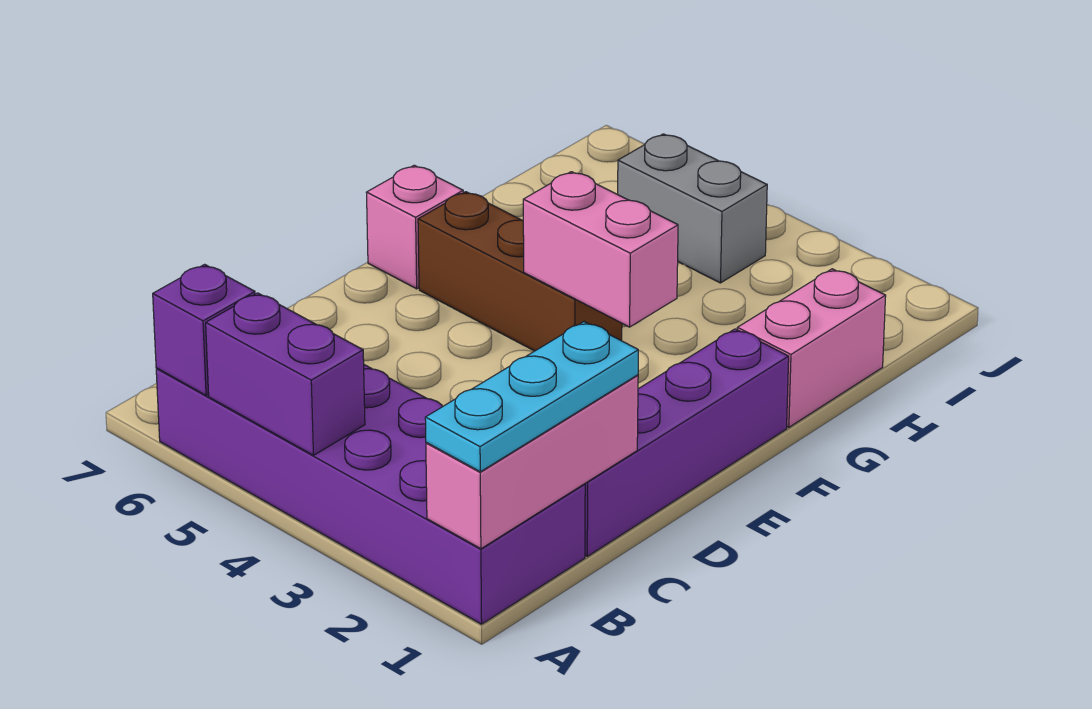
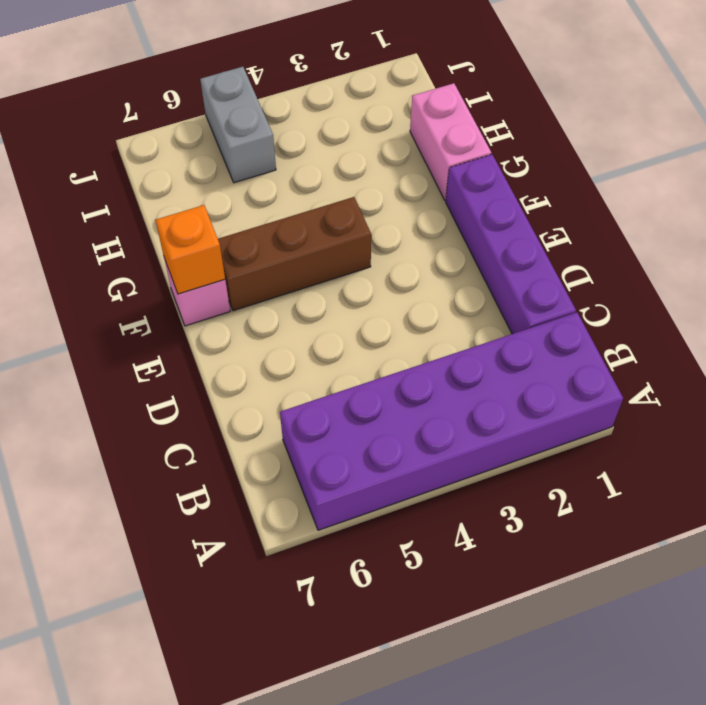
orange 1x1 brick [156,205,225,294] -> none
grey 1x2 brick [200,67,276,183] -> grey 1x2 brick turned to [618,134,767,283]
none -> pink 1x3 brick [426,375,638,549]
none -> purple 1x2 brick [206,293,365,455]

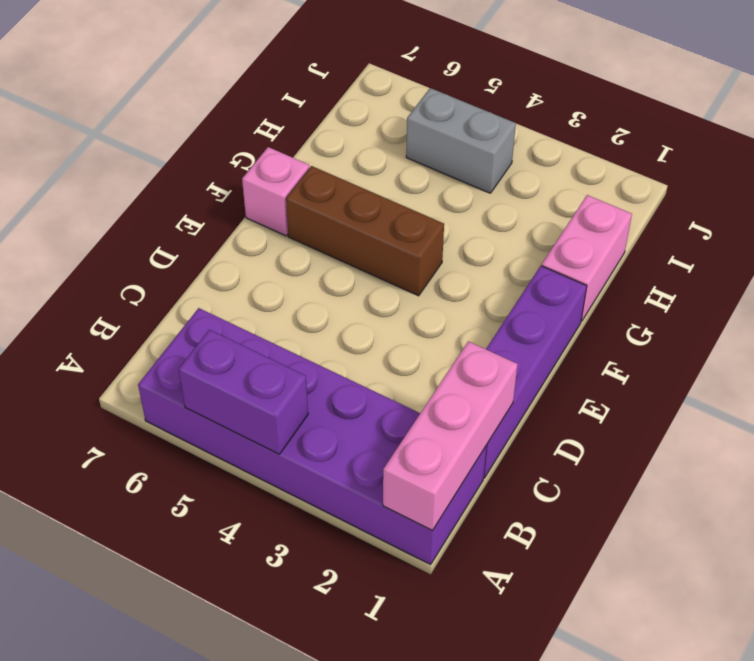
none -> purple 1x1 brick [153,264,255,395]
none -> pink 1x2 brick [523,172,678,327]

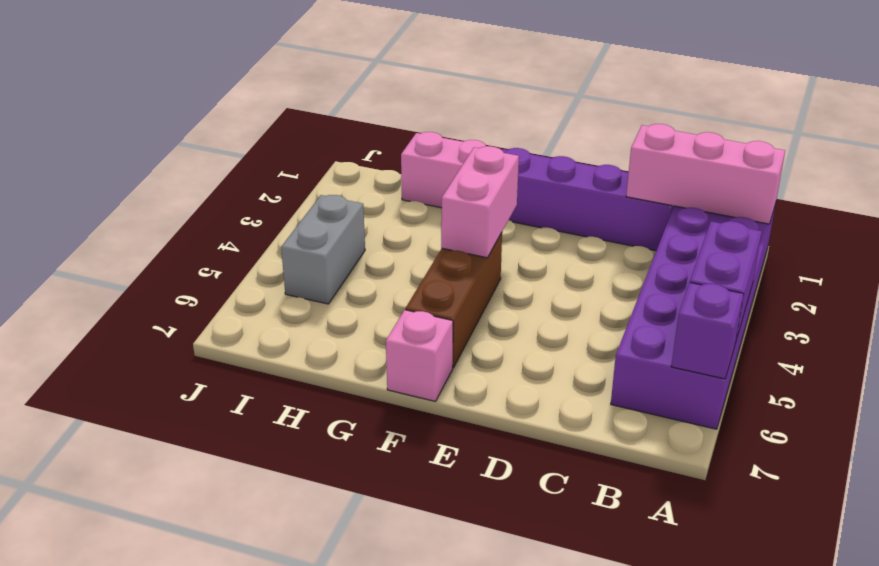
none -> cyan 1x3 plate [425,322,638,472]

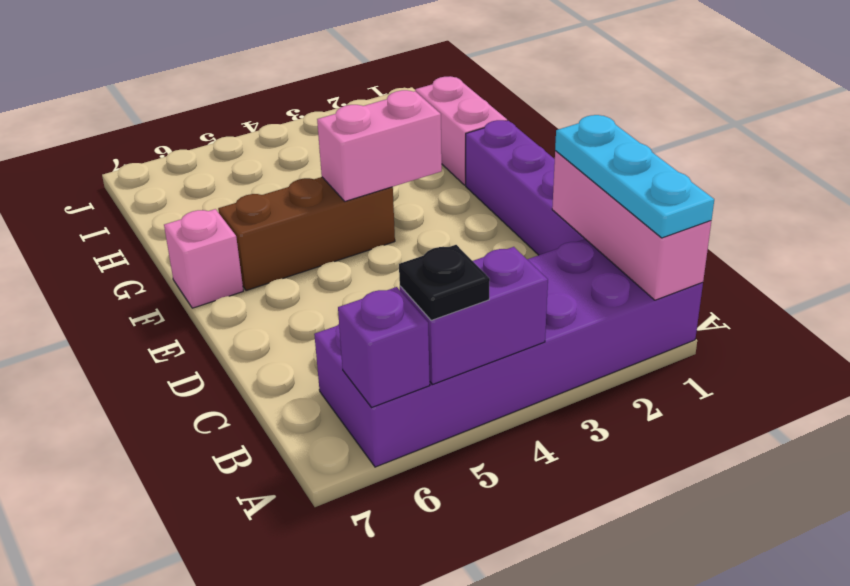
black 1x1 plate [399,245,490,321] -> none
none -> grey 1x2 brick [618,134,767,283]

